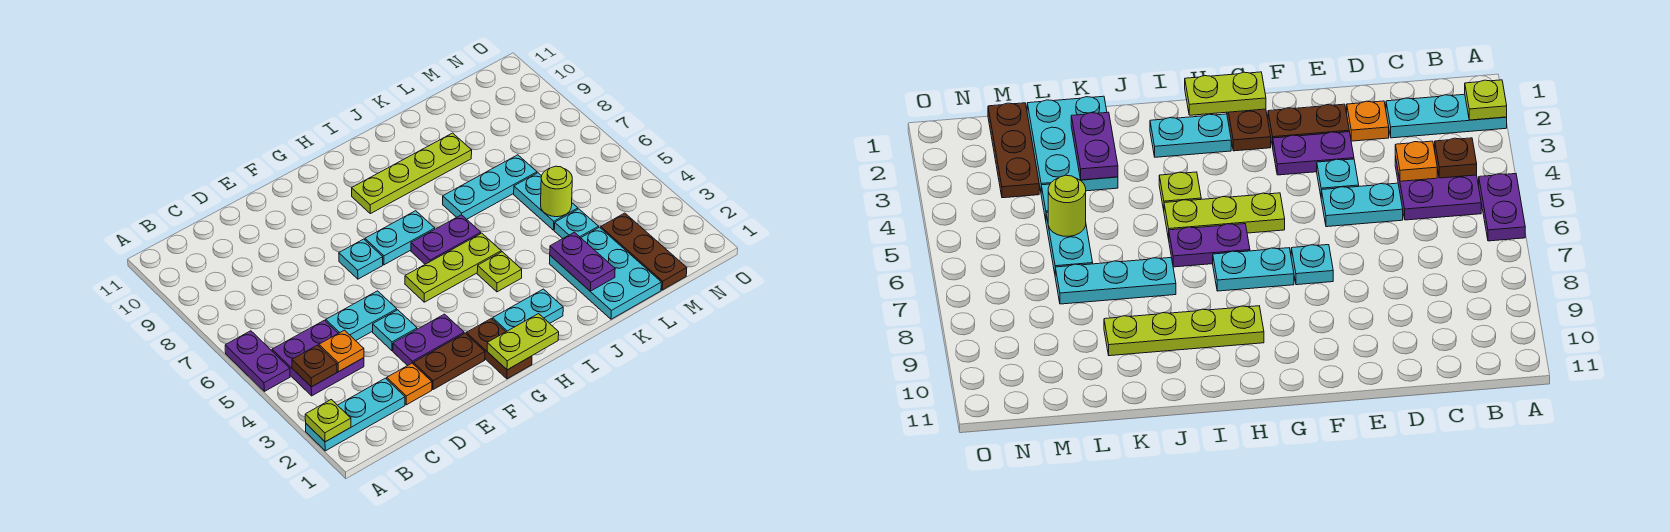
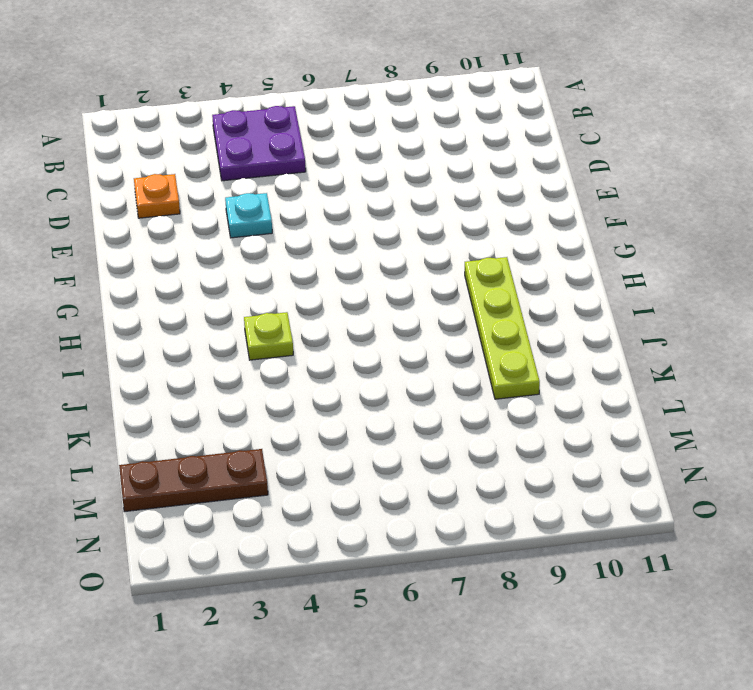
none -> cyan 1x3 plate [306,378,405,451]
none -> purple 1x2 plate [225,331,290,391]
none -> cyan 1x2 plate [326,291,397,341]

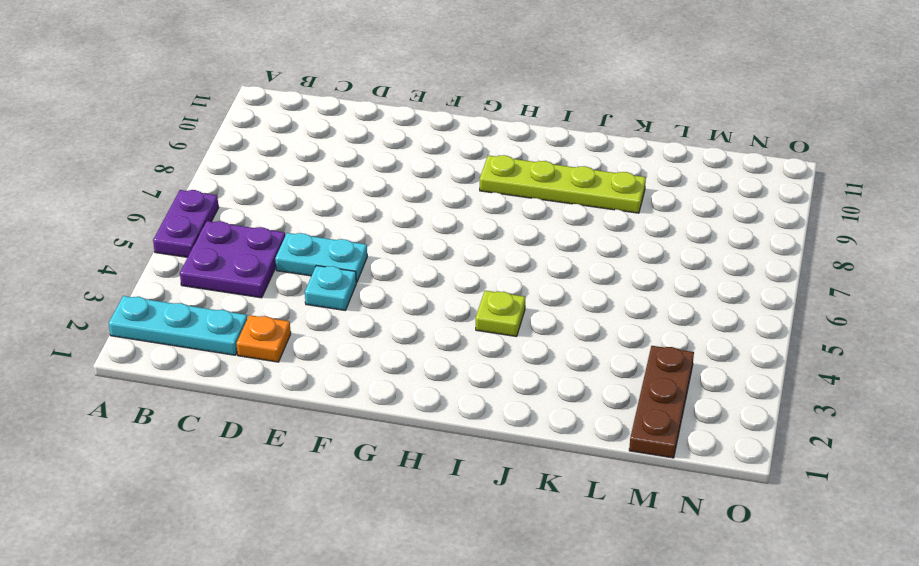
none -> brown 1x2 plate [413,333,485,390]
none -> purple 1x2 plate [393,314,464,366]
none -> cyan 1x1 plate [339,239,383,279]

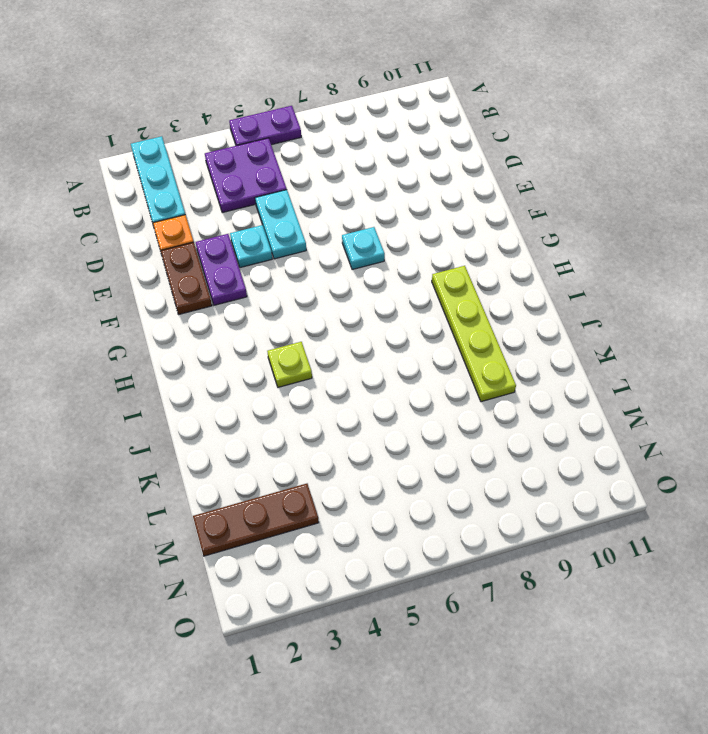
none -> brown 1x2 plate [466,318,532,379]
none -> lime 1x3 plate [405,233,501,302]
none -> cyan 1x2 plate [365,211,435,265]

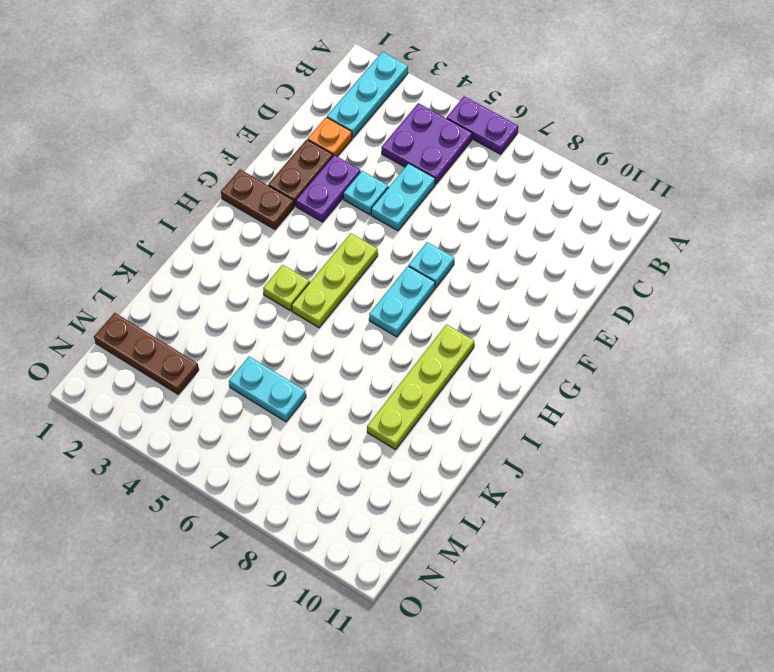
none -> cyan 1x2 plate [493,289,563,332]
none -> purple 1x2 plate [411,215,481,264]
none -> cyan 1x3 plate [443,155,537,219]

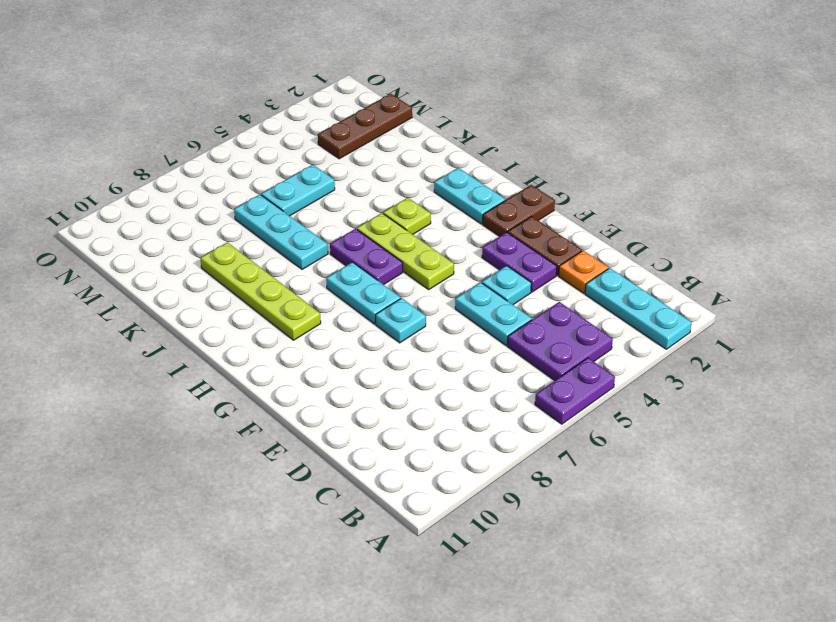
none -> cyan 2x3 plate [549,227,661,319]
none -> cyan 1x1 plate [554,209,599,238]
none -> lime 1x1 plate [305,400,351,442]

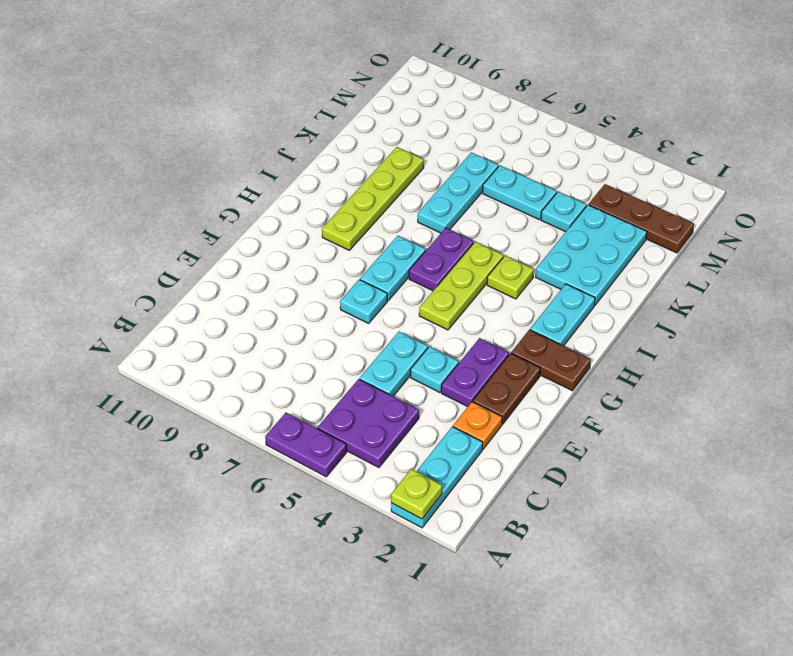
cyan 2x3 plate [536,205,647,305] -> cyan 2x3 plate turned to [549,227,661,319]
none -> brown 1x1 plate [292,345,337,387]
none -> orange 1x1 plate [319,330,364,372]
none -> lime 1x2 plate [487,314,559,370]

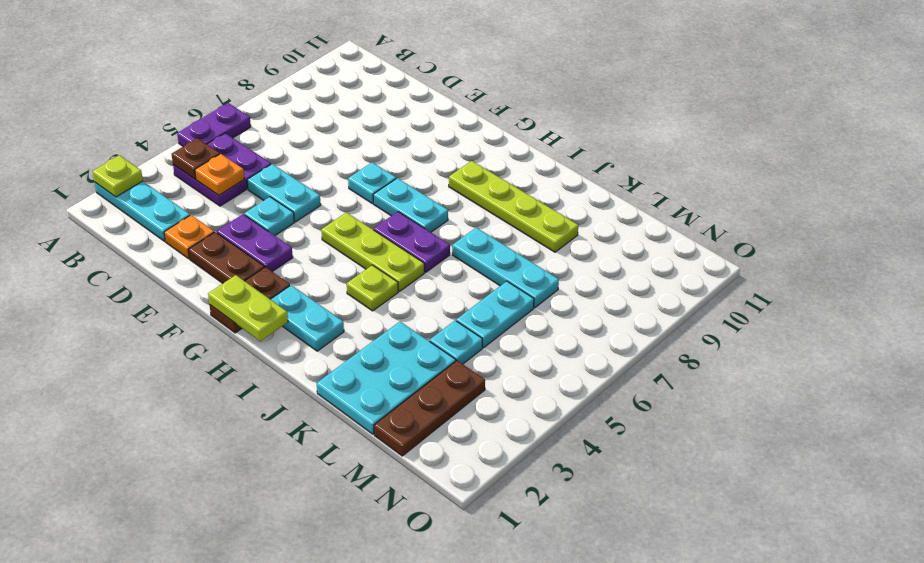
none -> purple 1x2 plate [550,232,615,291]
none -> lime 1x1 round brick [541,166,572,217]

